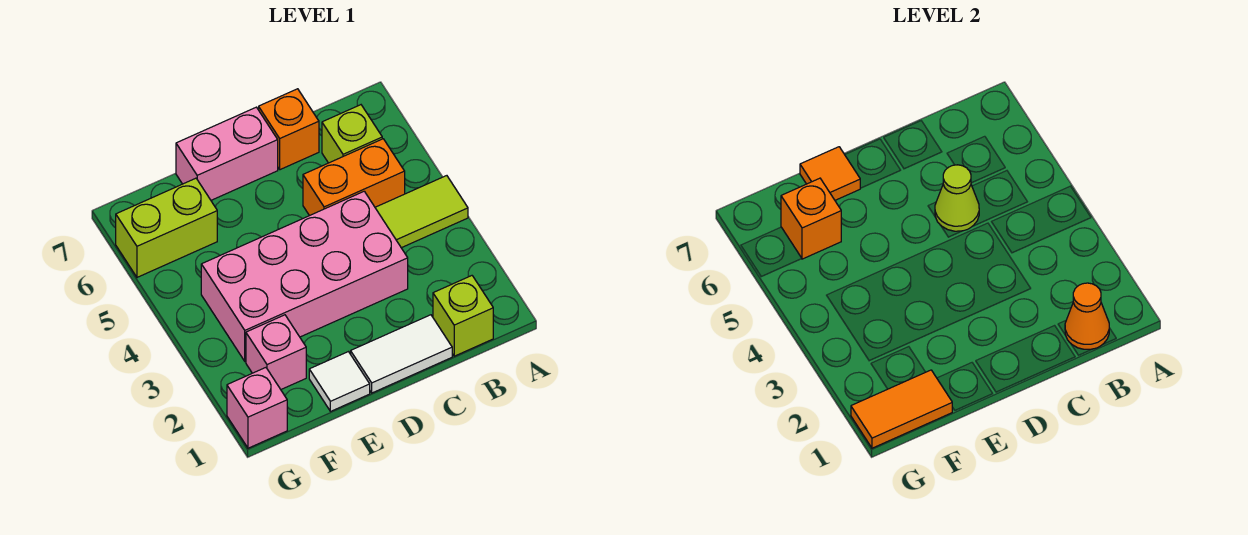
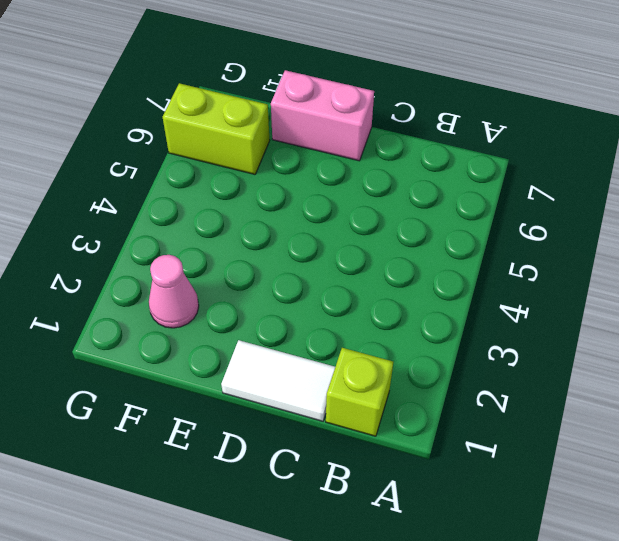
pink 1x1 cone [149,255,199,328] -> pink 1x1 brick [246,315,306,389]
none -> lime 1x2 tile [375,176,468,248]
none -> orange 1x2 brick [303,139,405,216]
none -> lime 1x1 brick [322,105,382,163]

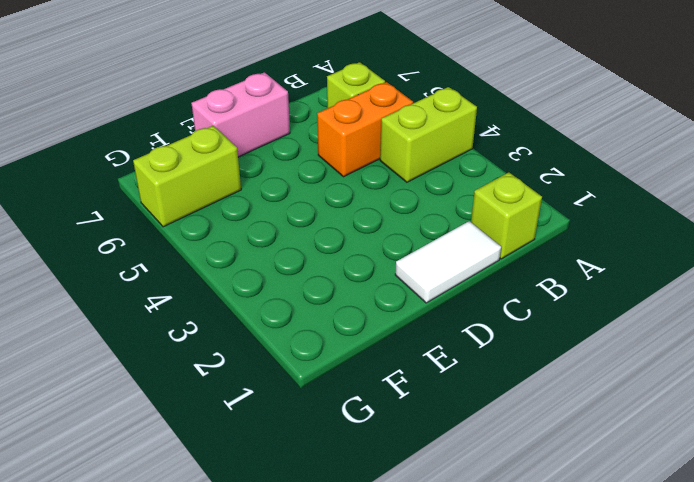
lime 1x2 brick [380,87,477,182] -> lime 1x2 tile [375,176,468,248]
none -> pink 2x4 brick [201,191,408,361]
none -> orange 1x1 brick [259,89,319,170]
none -> white 1x1 tile [309,352,370,411]

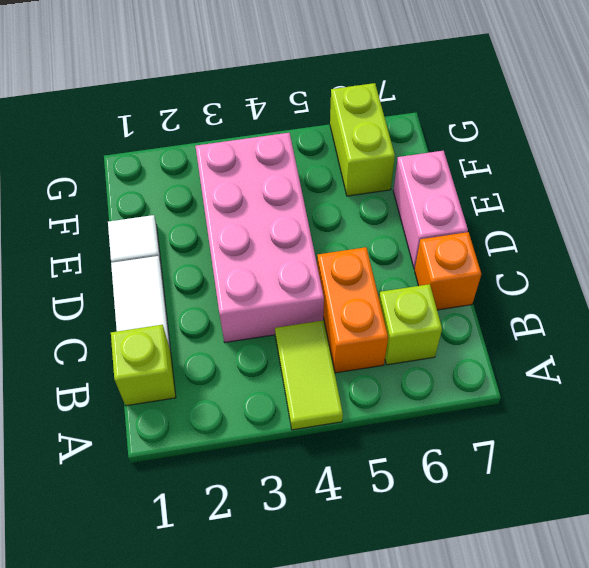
none -> pink 1x1 brick [246,315,306,389]
none -> pink 1x1 brick [227,368,287,448]
none -> orange 1x1 cone [1065,283,1109,349]

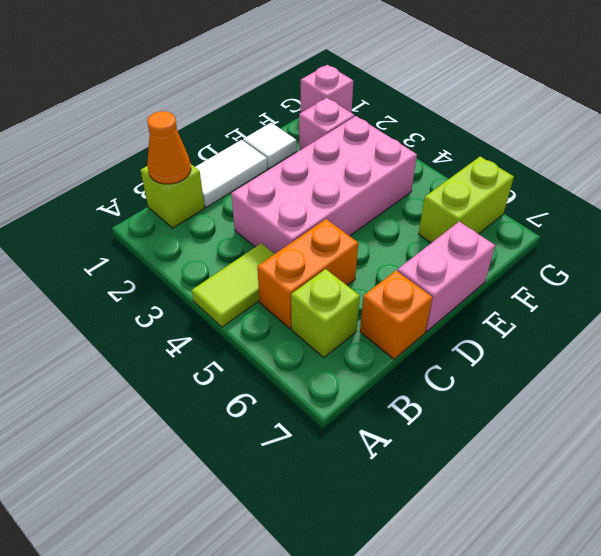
none -> lime 1x1 cone [935,165,979,231]
none -> orange 1x1 tile [800,147,860,200]
none -> orange 1x2 tile [851,370,952,448]

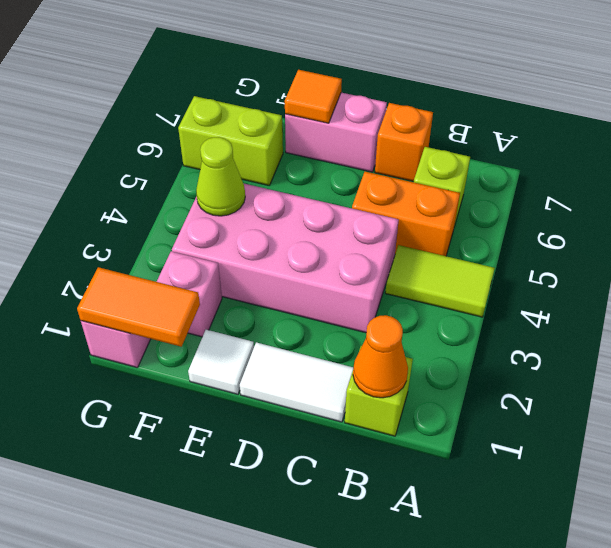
lime 1x1 cone [196,137,245,216] -> lime 1x1 cone moved to [935,165,979,231]
none -> orange 1x1 brick [781,178,841,259]

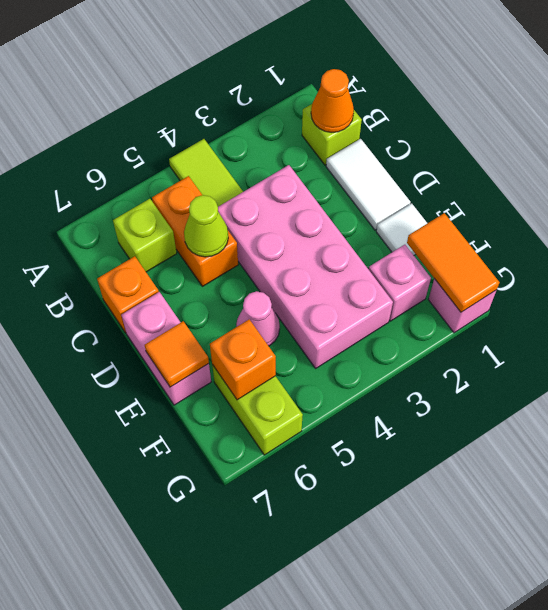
pink 1x1 cone [236,291,280,346] -> none

